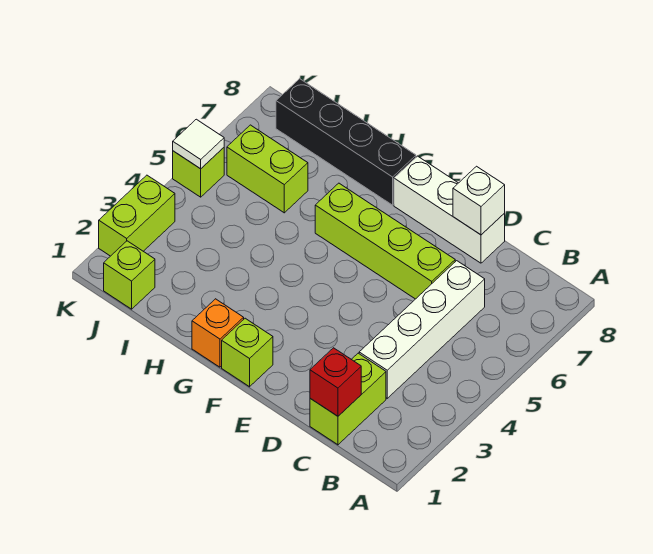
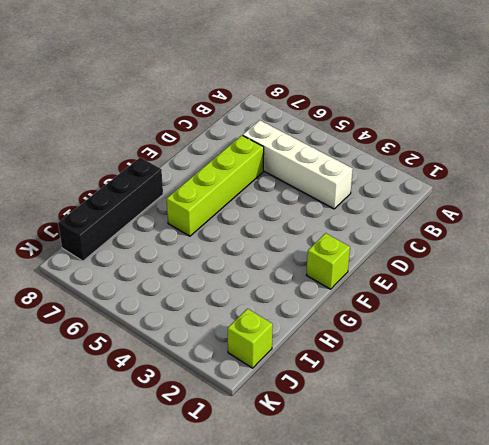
none -> lime 1x2 brick [310,353,386,445]
none -> white 1x3 brick [394,156,505,263]
none -> orange 1x1 brick [192,299,244,367]

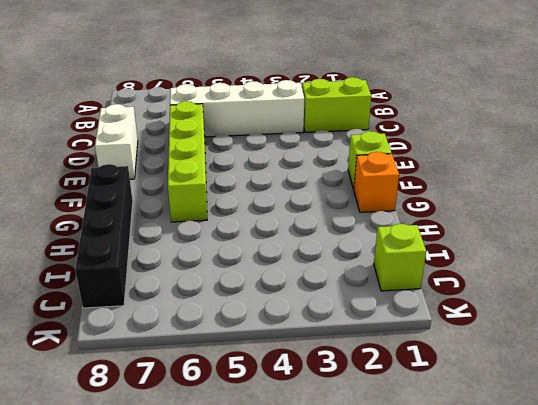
white 1x2 brick [95,104,138,179] -> white 1x3 brick [394,156,505,263]
none -> lime 1x2 brick [227,125,308,213]
none -> lime 1x2 brick [99,175,175,256]
none -> lime 1x1 brick [173,148,224,197]

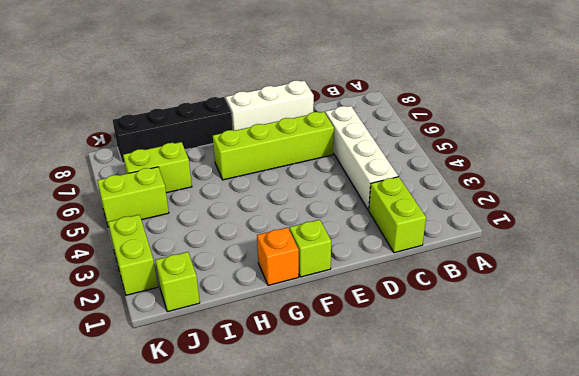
lime 1x2 brick [97,167,169,227] -> lime 1x1 brick [173,148,224,197]
none -> red 1x1 brick [310,348,361,416]
none -> white 1x1 brick [453,166,505,235]
none -> white 1x1 tile [173,119,224,169]

